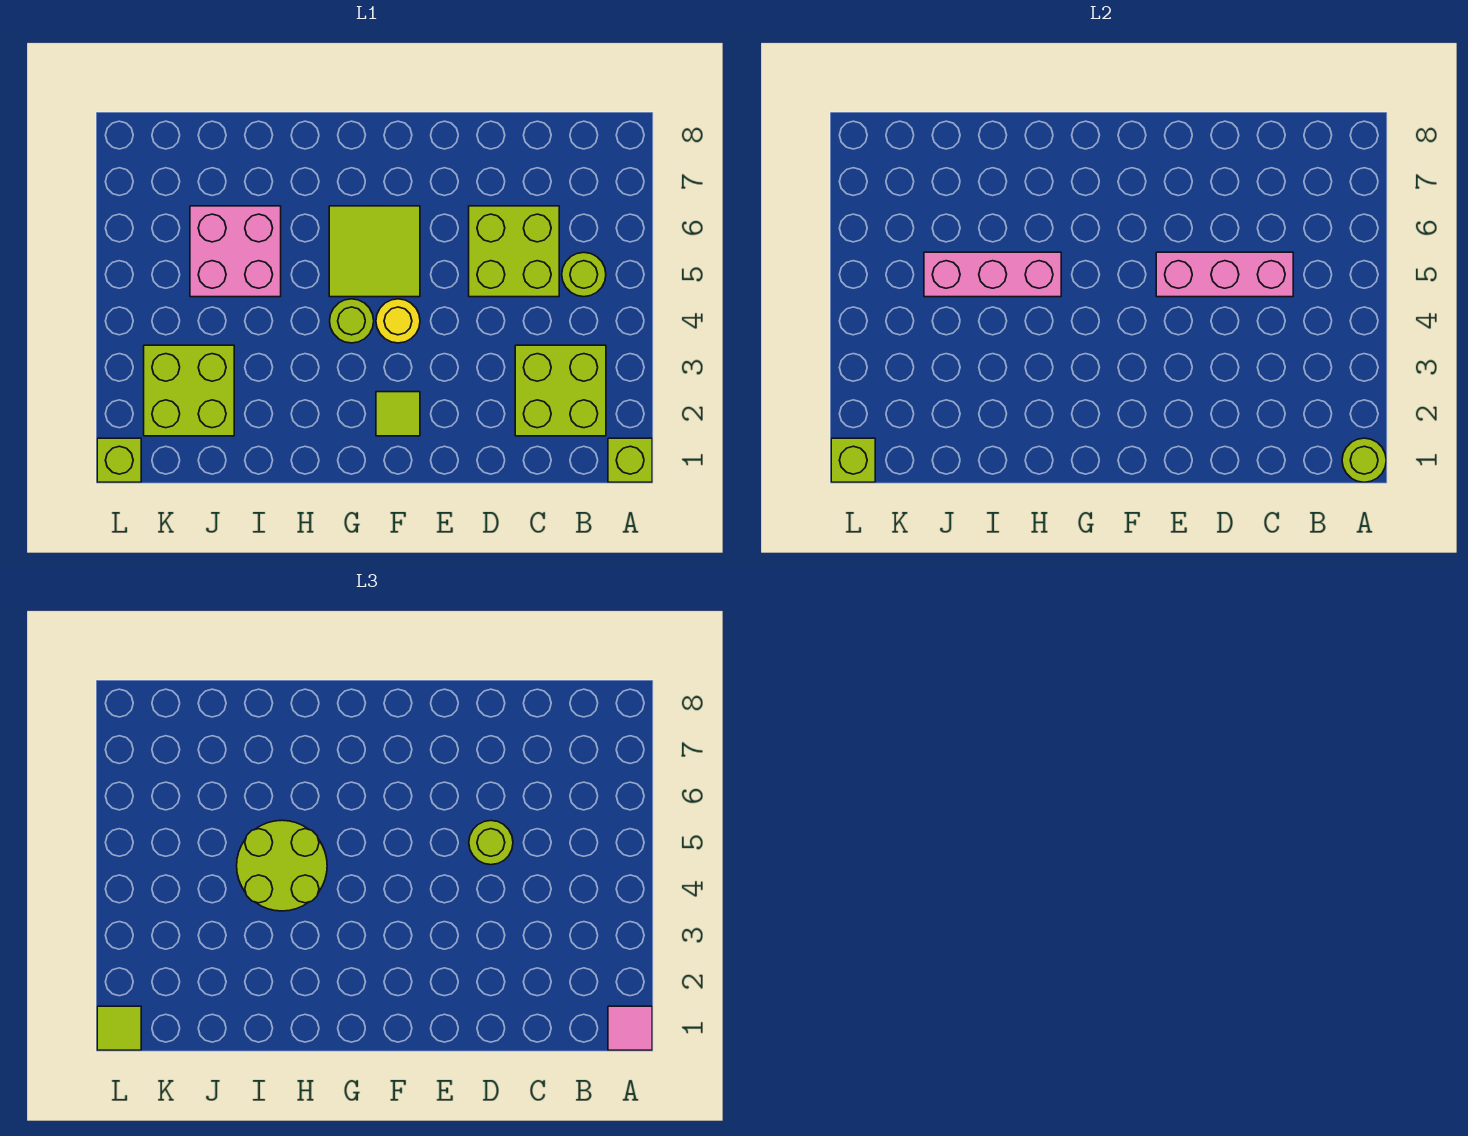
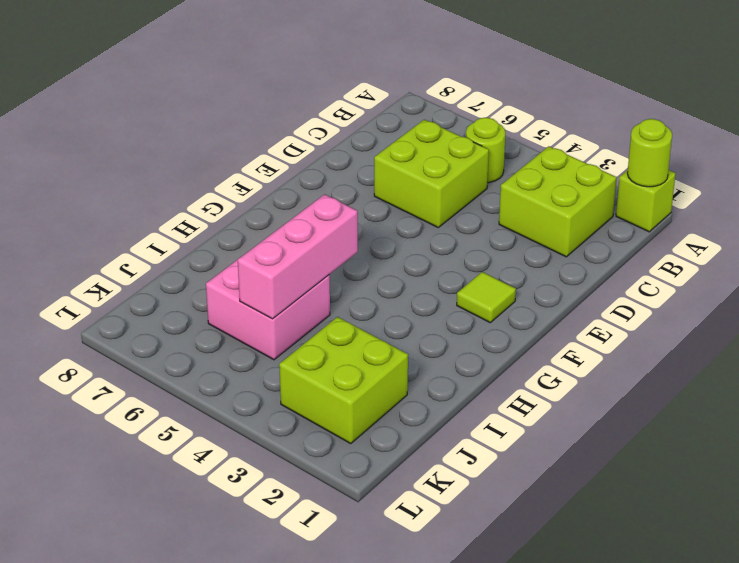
none -> yellow 1x1 round brick [376,299,420,343]
none -> lime 2x2 tile [329,206,420,297]
none -> lime 1x1 round brick [330,299,374,343]

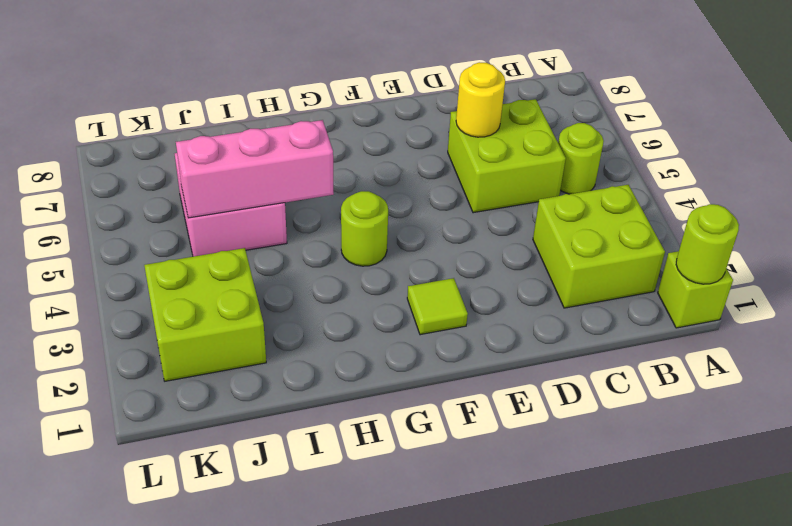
yellow 1x1 round brick [456,62,505,137] -> yellow 1x1 round brick moved to [376,299,420,343]
none -> lime 2x2 tile [329,206,420,297]
none -> lime 1x1 brick [97,438,141,482]
none -> pink 1x3 brick [1156,252,1293,297]

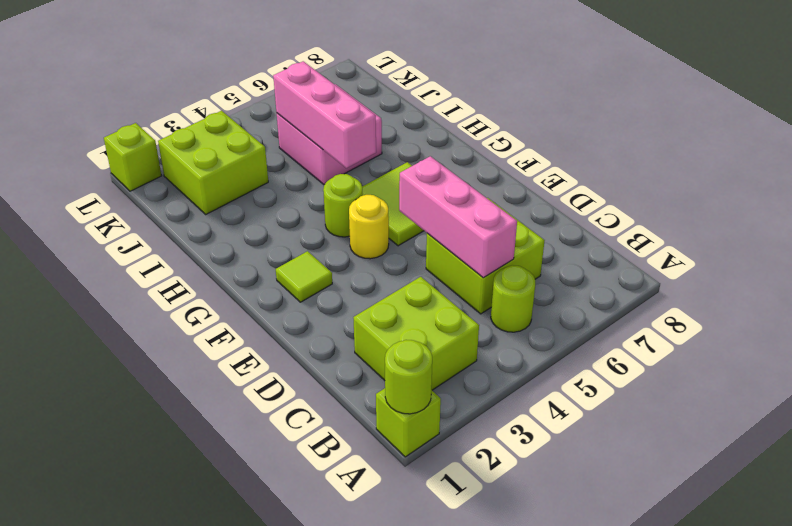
none -> lime 1x1 brick [831,438,875,482]
none -> pink 1x1 tile [608,1006,652,1050]
none -> lime 1x1 round brick [469,821,513,865]

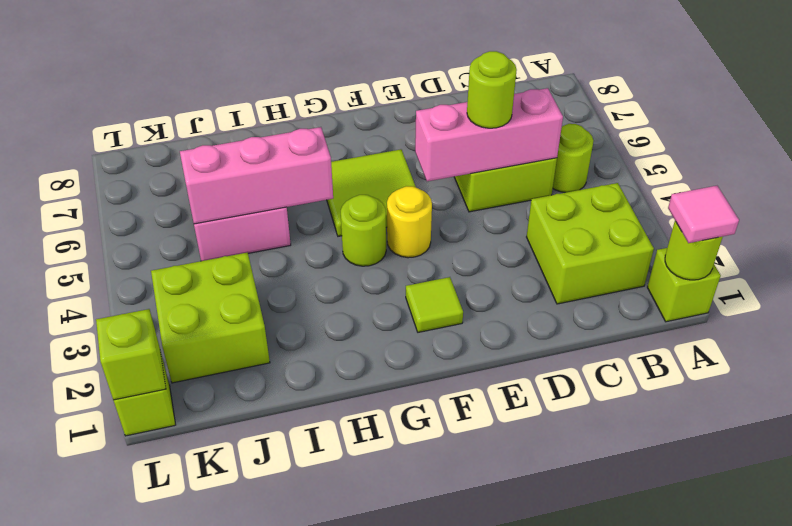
none -> lime 2x2 round brick [237,820,327,911]
none -> lime 1x1 tile [97,1006,141,1050]

